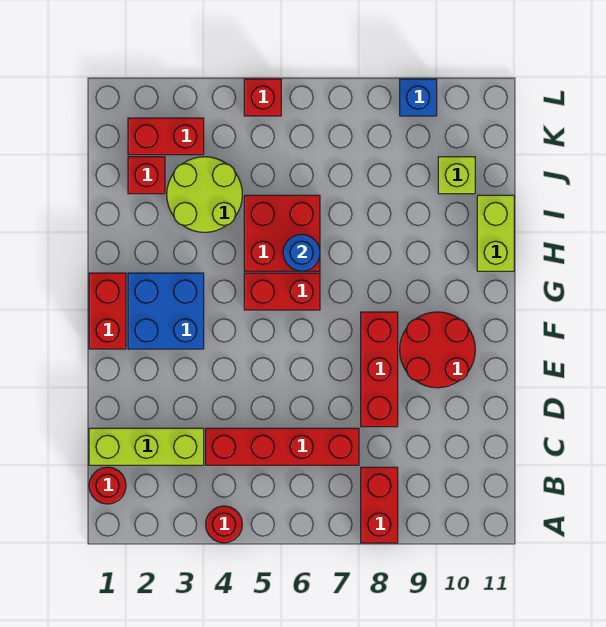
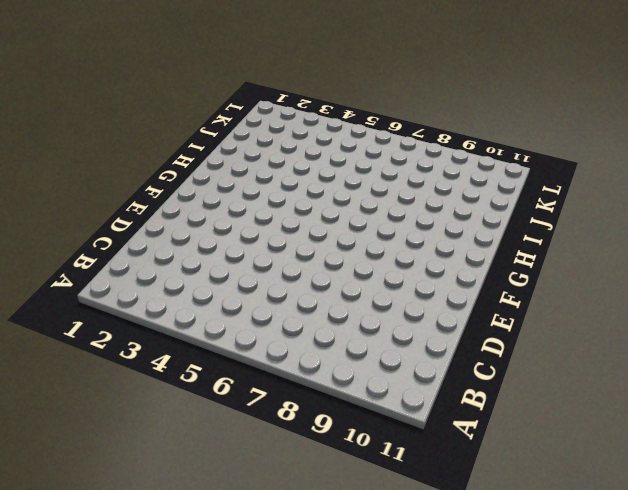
none -> red 1x1 round brick [206,506,242,543]
none -> red 1x2 brick [361,467,398,543]
none -> red 1x1 round brick [89,467,126,504]

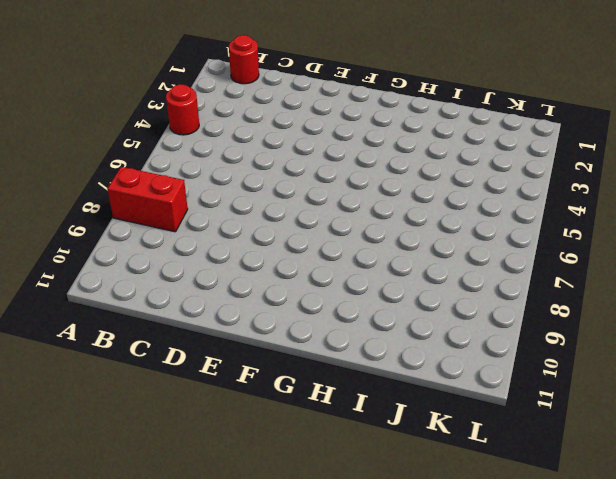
none -> lime 1x3 brick [89,428,204,465]
none -> red 1x4 brick [206,428,359,465]
none -> red 1x3 brick [361,312,398,427]

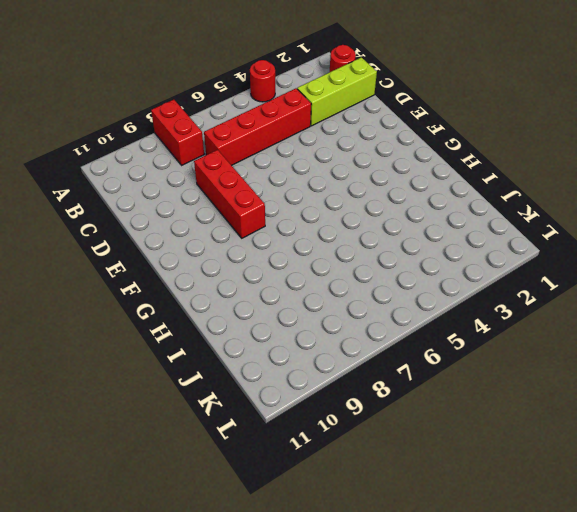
none -> red 2x2 round brick [400,312,475,388]
none -> red 1x2 brick [89,273,126,349]
none -> blue 2x2 brick [128,273,204,349]

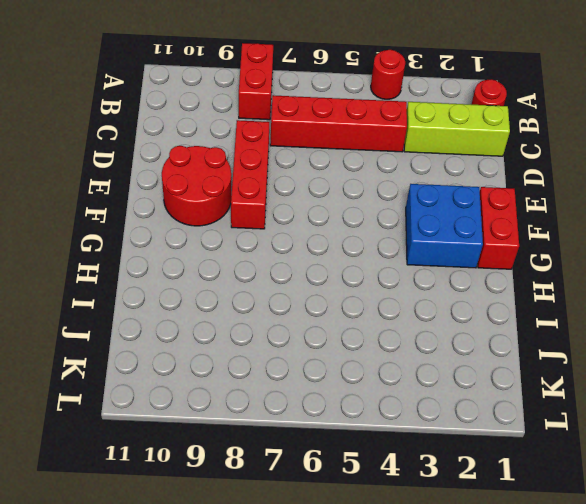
none -> red 1x2 brick [244,273,320,310]
none -> red 2x2 brick [244,195,320,271]
none -> lime 1x2 brick [477,195,514,271]

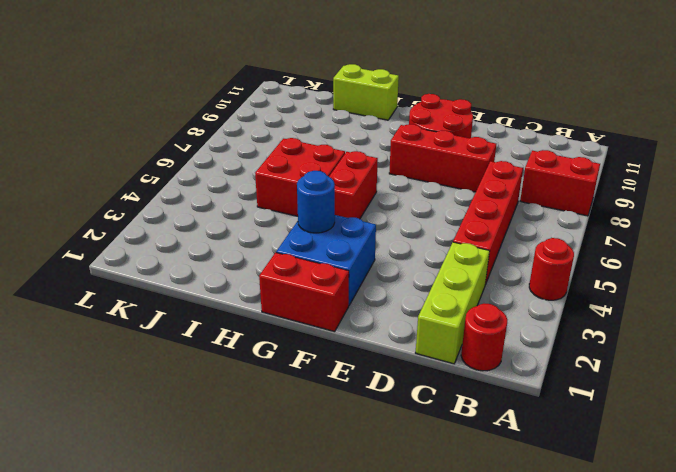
blue 1x1 round brick [297,171,335,233] -> blue 1x1 round brick moved to [283,234,320,271]
none -> lime 2x2 round brick [167,157,242,232]
none -> red 1x1 brick [128,157,165,194]
none -> lime 1x1 brick [438,157,475,194]

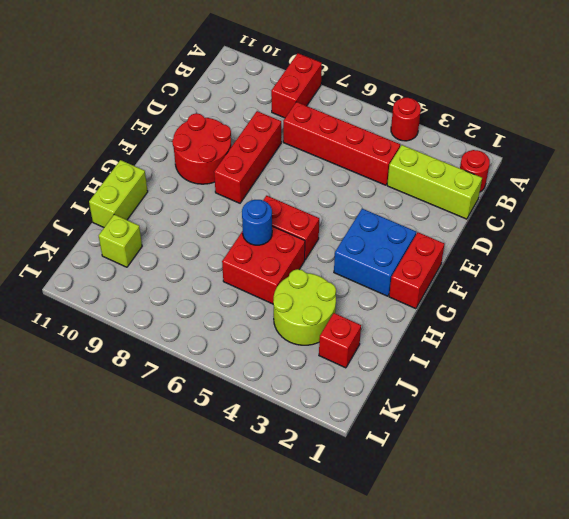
none -> red 1x2 brick [128,118,204,155]
none -> red 1x1 brick [244,79,281,116]
none -> blue 1x1 brick [400,79,437,116]

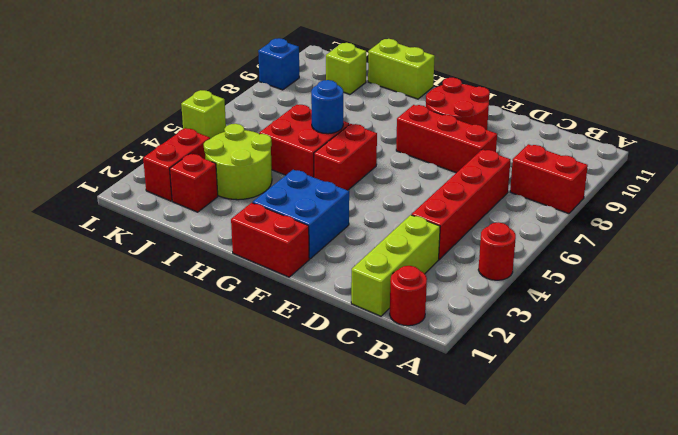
lime 1x1 brick [181,90,226,139] -> red 1x1 brick [244,79,281,116]

